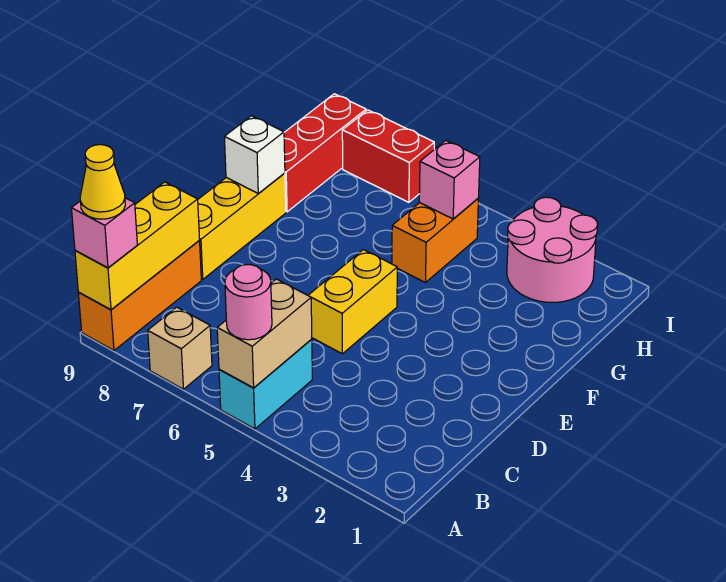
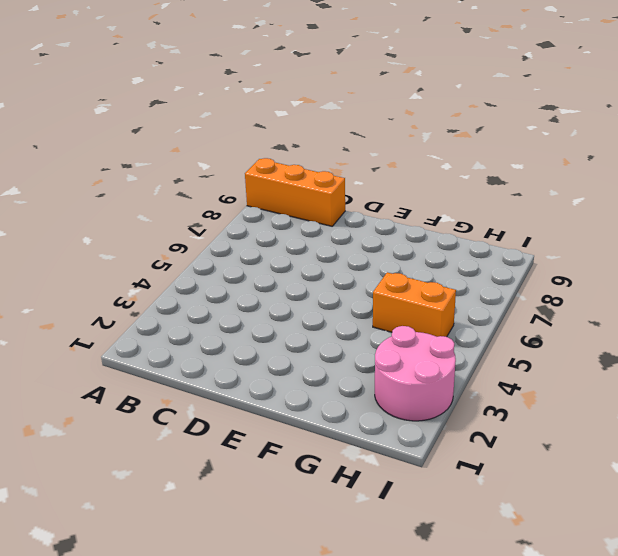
none -> cyan 1x2 brick [219,339,312,429]
none -> tan 1x1 brick [148,307,212,389]
none -> yellow 1x2 brick [308,250,397,354]

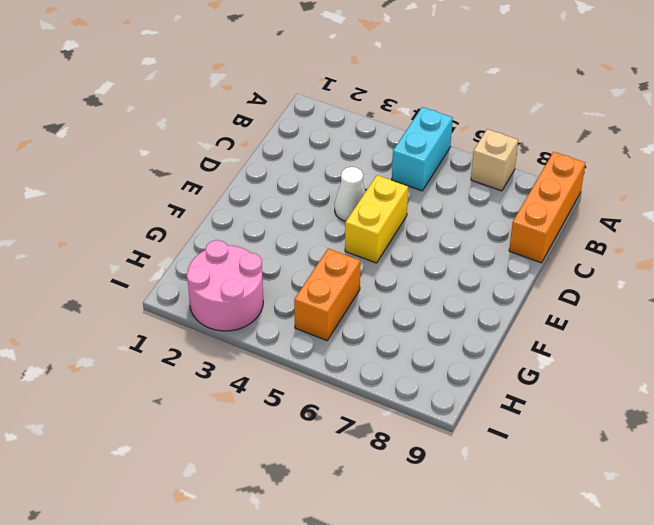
white 1x1 cone [335,167,365,221] -> none
none -> yellow 1x3 brick [198,173,286,279]
none -> red 1x3 brick [284,94,366,212]
none -> red 1x2 brick [342,110,434,202]

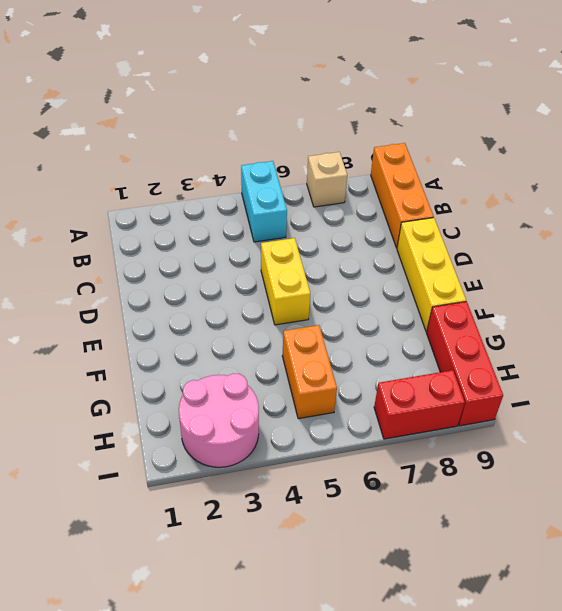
none -> tan 1x2 brick [217,279,312,388]
none -> yellow 1x3 brick [75,182,200,310]
none -> white 1x1 brick [225,116,285,194]

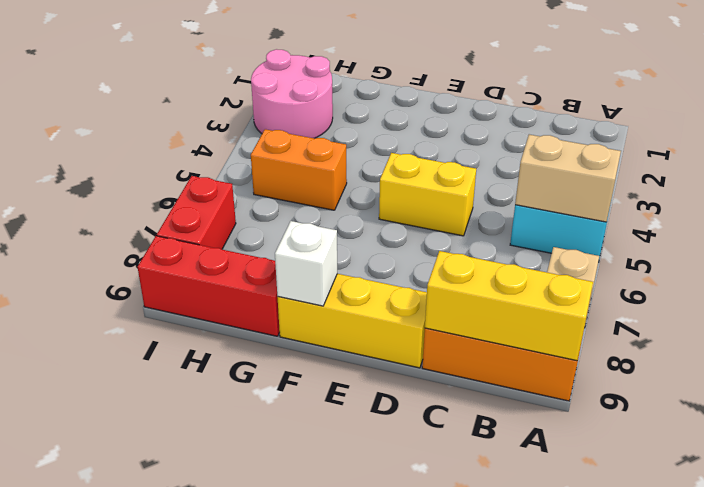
none -> pink 1x1 brick [419,140,480,219]
none -> pink 1x1 round brick [225,265,272,340]
none -> pink 1x1 brick [71,198,137,268]

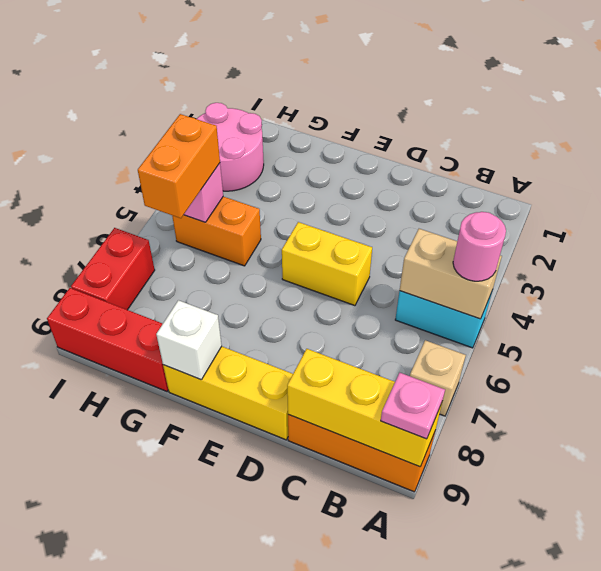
pink 1x1 plate [381,373,445,439] -> pink 1x1 brick [71,198,137,268]
orange 1x2 brick [138,114,220,218] -> none
none -> yellow 1x1 cone [80,145,125,219]

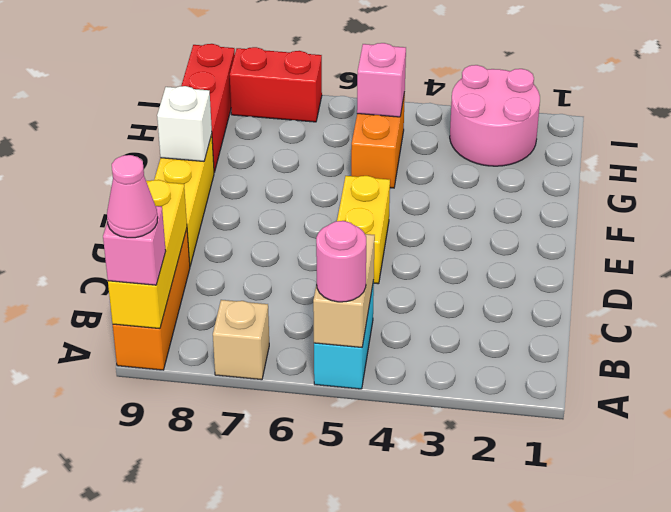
pink 1x1 cone [107,155,158,238] -> yellow 1x1 cone [80,145,125,219]

